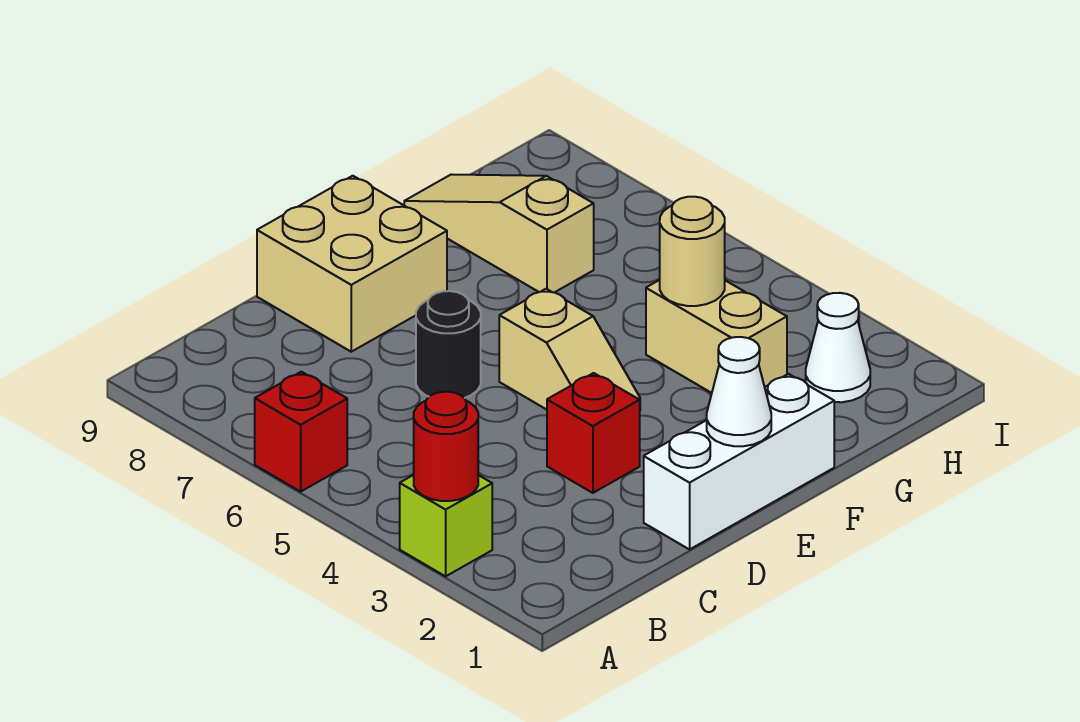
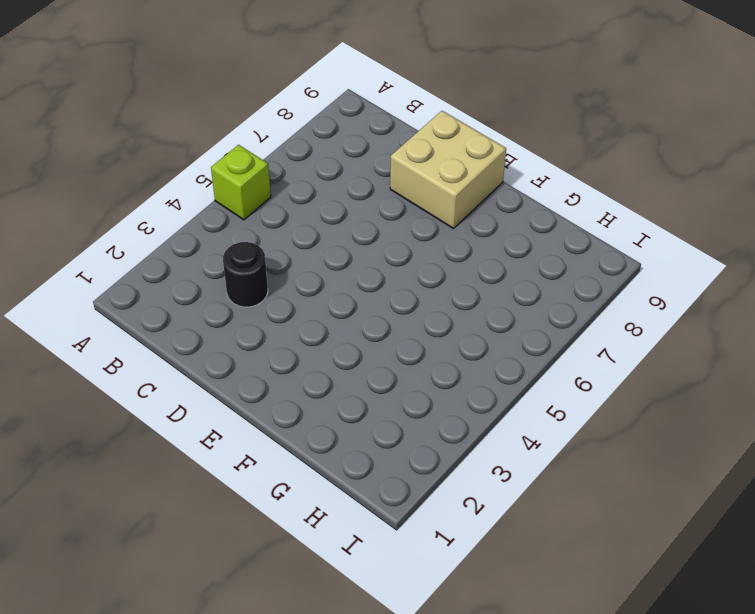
lime 1x1 brick [211,145,271,220] -> lime 1x1 brick moved to [400,475,492,576]
black 1x1 round brick [223,242,268,307] -> black 1x1 round brick moved to [416,291,481,398]
none -> red 1x1 brick [255,372,347,492]
none -> white 1x3 brick [644,374,834,549]
none -> red 1x1 brick [547,373,640,493]

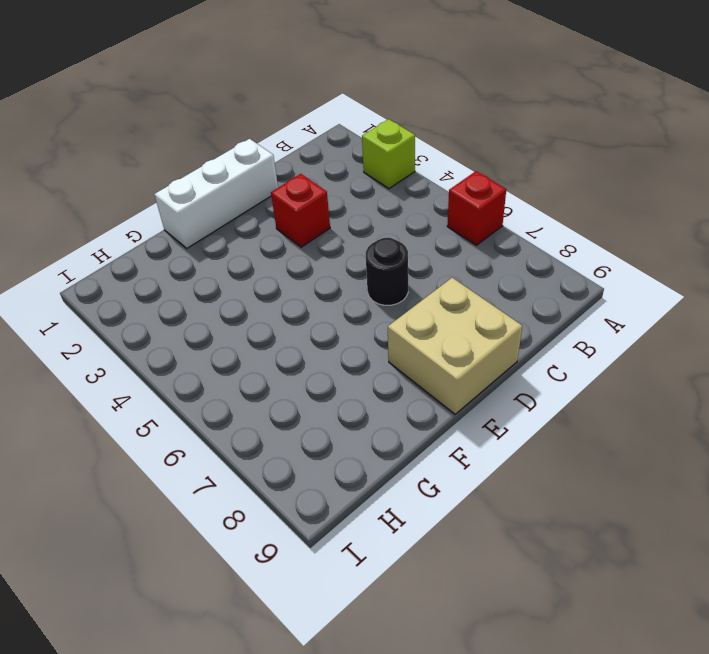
none -> tan 1x2 slope [499,289,640,410]
none -> tan 1x2 brick [646,280,787,393]
none -> tan 1x3 slope [404,174,594,293]

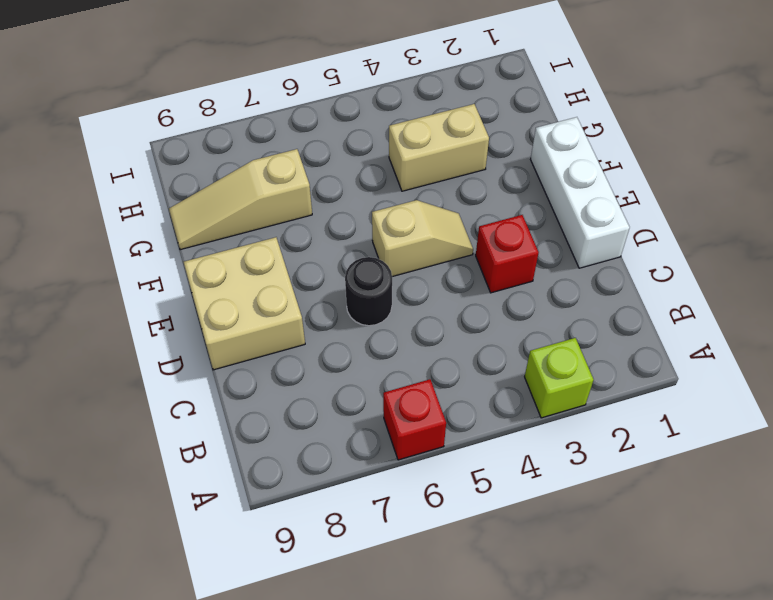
none -> white 1x1 cone [806,293,870,402]
none -> red 1x1 round brick [414,392,478,501]
none -> white 1x1 cone [707,337,771,446]

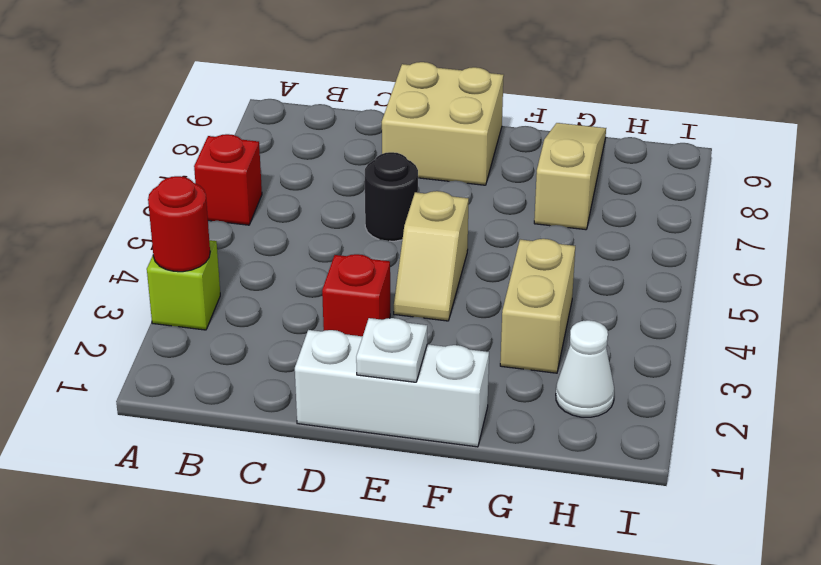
white 1x1 plate [356,318,427,382] -> white 1x1 cone [707,337,771,446]
none -> tan 1x1 round brick [660,197,725,306]

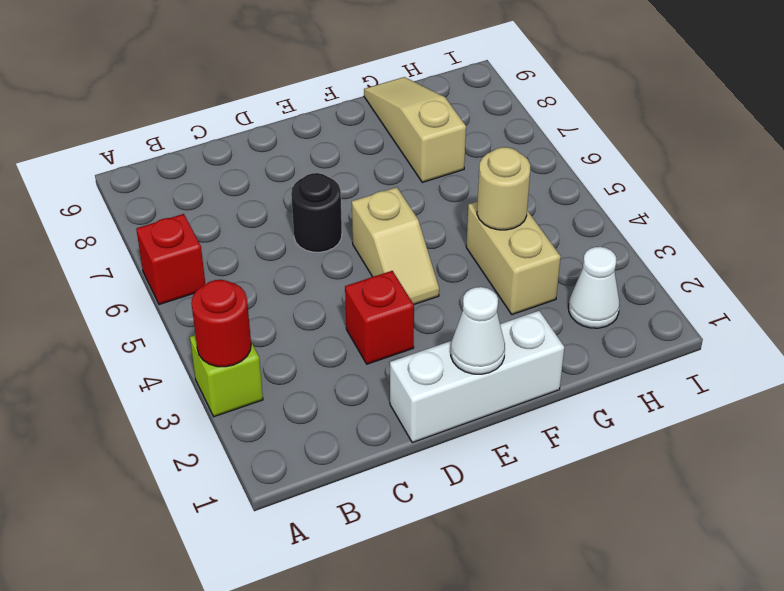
none -> tan 2x2 brick [257,176,447,352]

